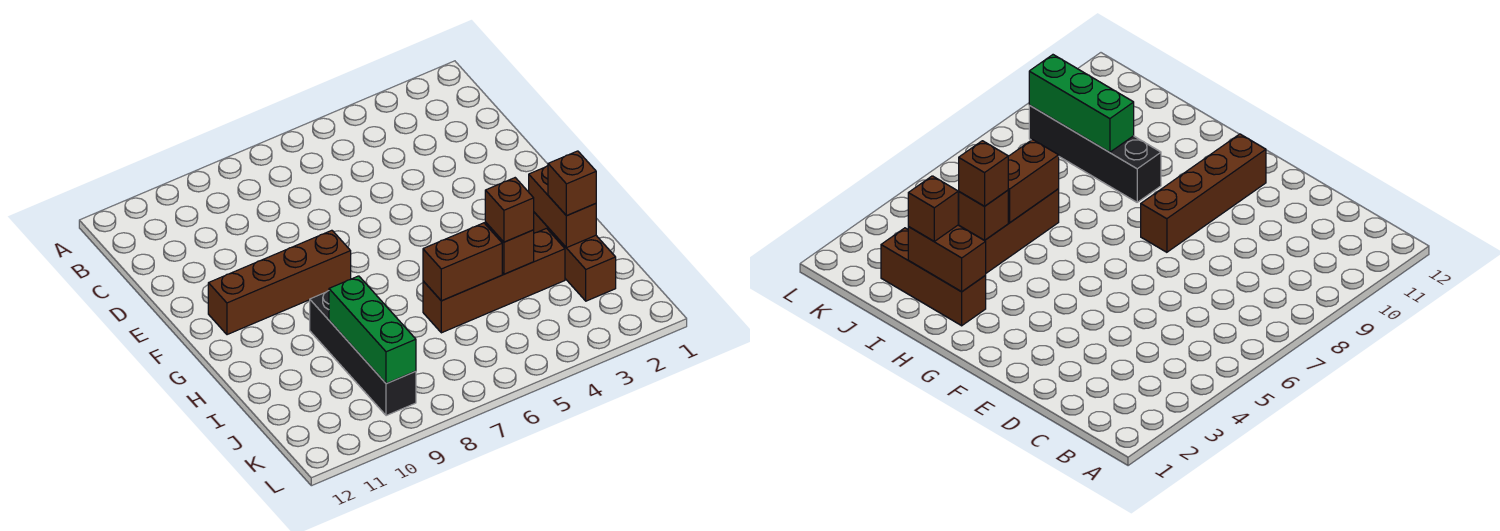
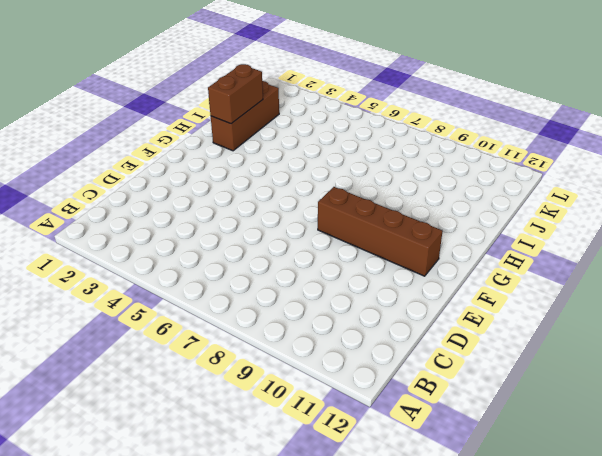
none -> black 1x4 brick [310,291,416,416]
none -> brown 1x4 brick [423,228,565,333]

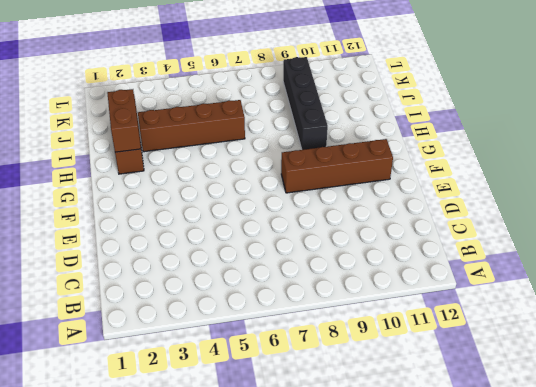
none -> brown 1x1 brick [485,222,534,274]
none -> brown 1x2 brick [423,223,502,301]

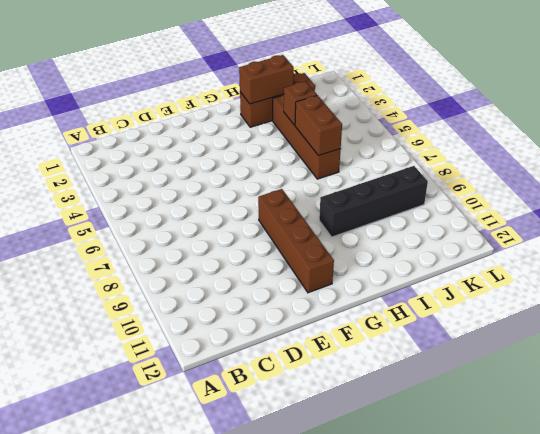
none -> green 1x3 brick [329,276,416,384]
none -> brown 1x1 brick [548,151,596,216]

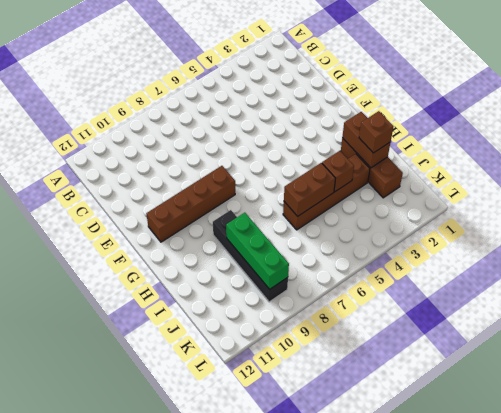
none -> brown 1x1 brick [485,178,534,242]

